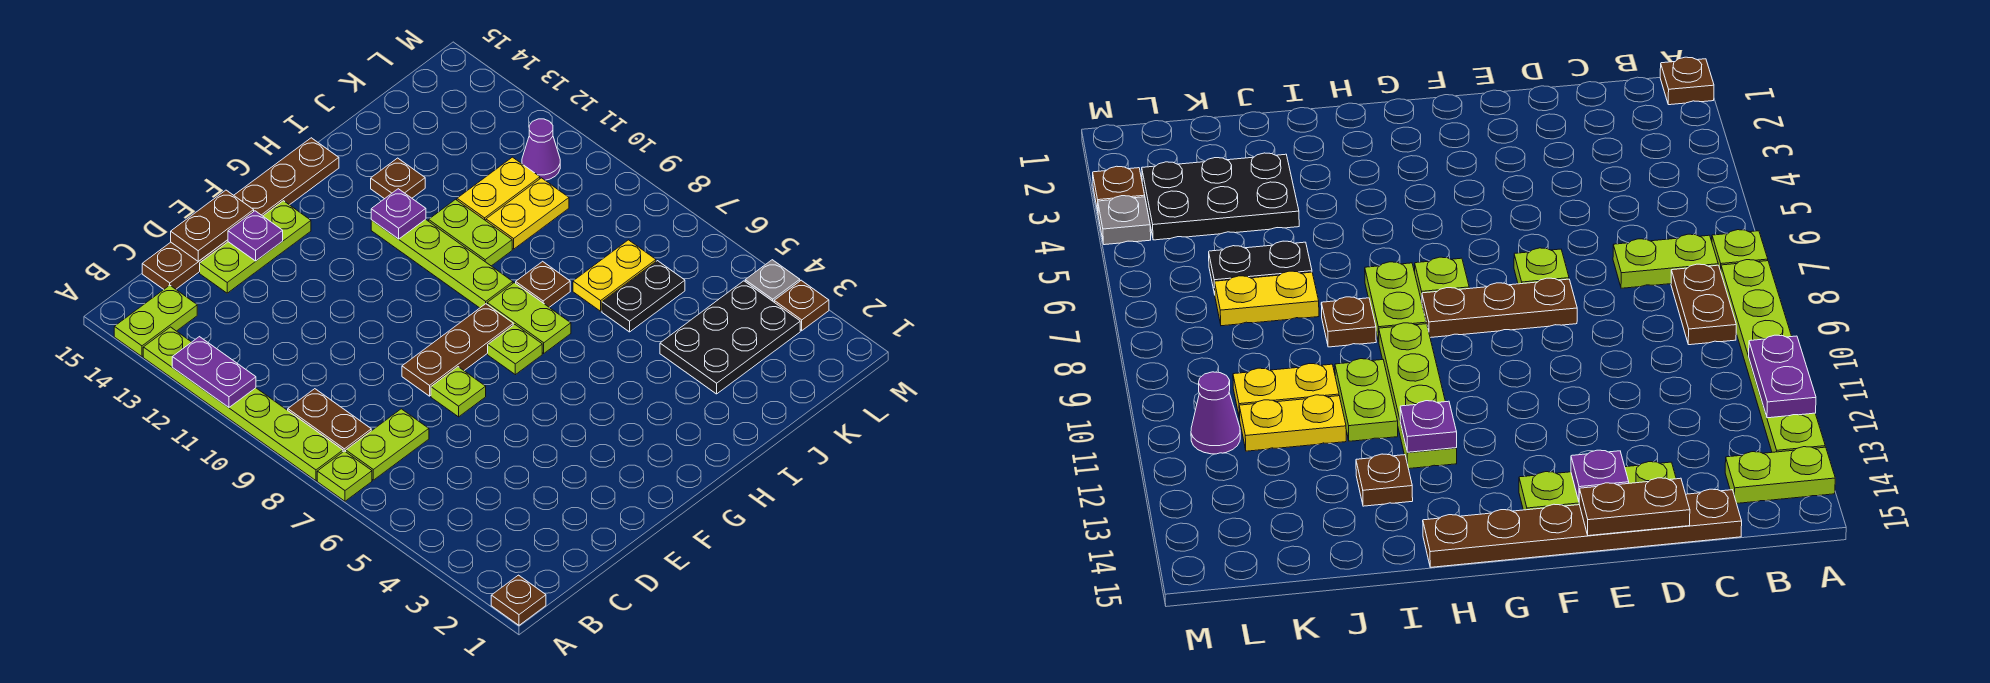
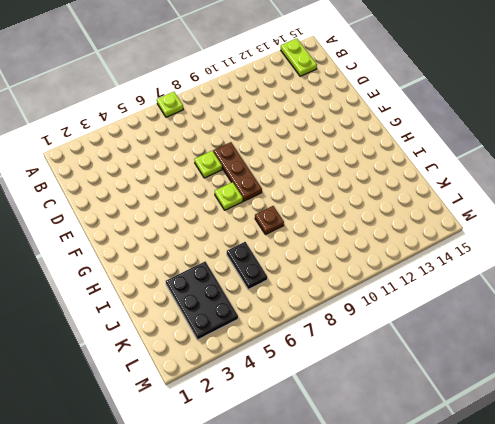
none -> brown 1x1 plate [491,575,546,625]
none -> lime 1x6 plate [143,327,343,481]
none -> lime 1x2 plate [346,409,429,480]

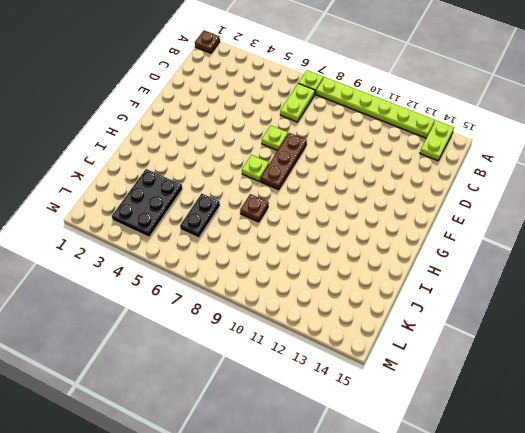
none -> brown 1x2 plate [288,389,371,452]
none -> brown 1x6 plate [142,138,339,289]
none -> lime 1x3 plate [200,201,311,293]

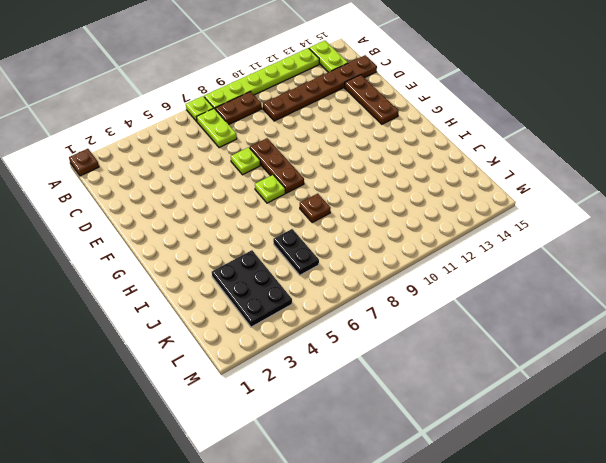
brown 1x6 plate [263,55,377,121] -> brown 1x6 plate turned to [142,138,339,289]
brown 1x3 plate [345,75,399,124] -> lime 1x3 plate [200,201,311,293]
none -> lime 1x2 plate [487,283,571,353]
none -> lime 1x4 plate [371,219,513,308]
none -> lime 1x2 plate [429,199,512,266]

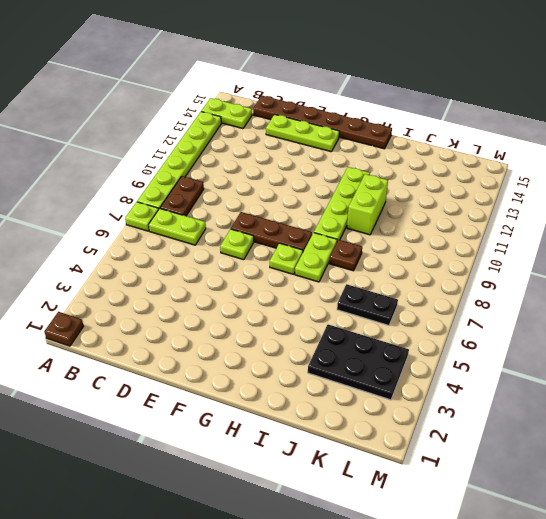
lime 1x2 brick [347,174,388,235] -> lime 1x2 plate [429,199,512,266]
none -> brown 1x1 plate [371,158,425,199]
none -> yellow 1x2 plate [573,240,656,311]
none -> yellow 1x2 plate [486,178,569,249]

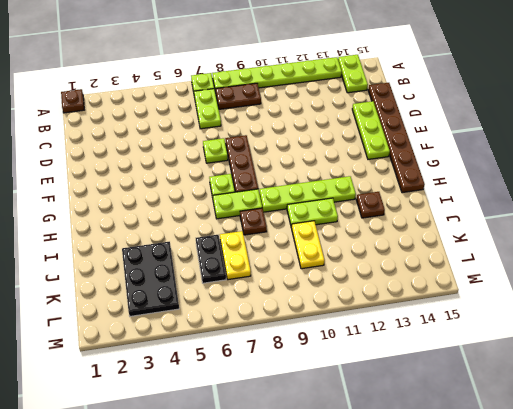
none -> yellow 1x2 plate [457,157,540,221]
none -> purple 1x1 cone [522,119,560,180]
none -> brown 1x1 plate [774,280,829,331]

